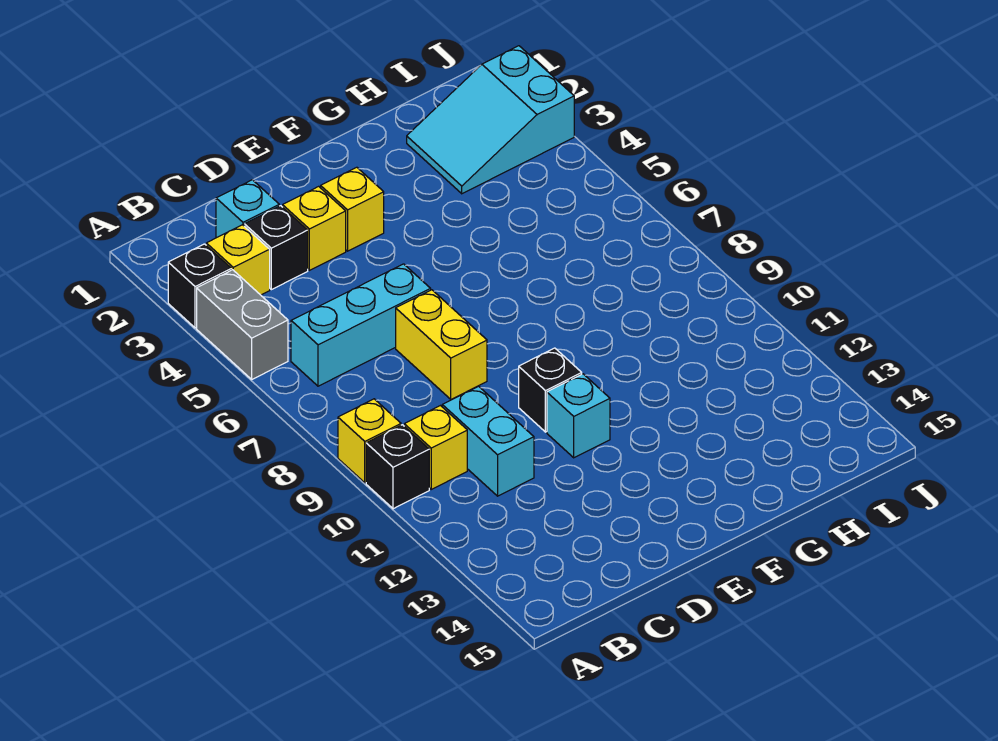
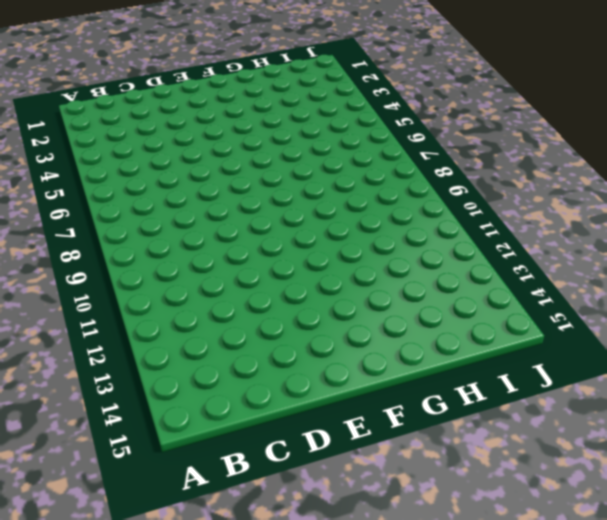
none -> black 1x1 brick [168,244,231,328]
none -> grey 1x2 brick [197,270,288,379]
none -> yellow 1x1 brick [338,399,401,483]

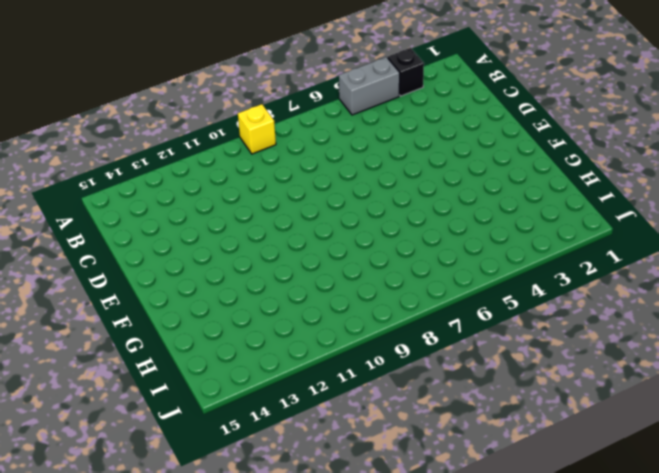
none -> black 1x1 brick [366,425,429,509]
none -> yellow 1x1 brick [206,225,270,295]
none -> cyan 1x3 brick [291,264,431,386]

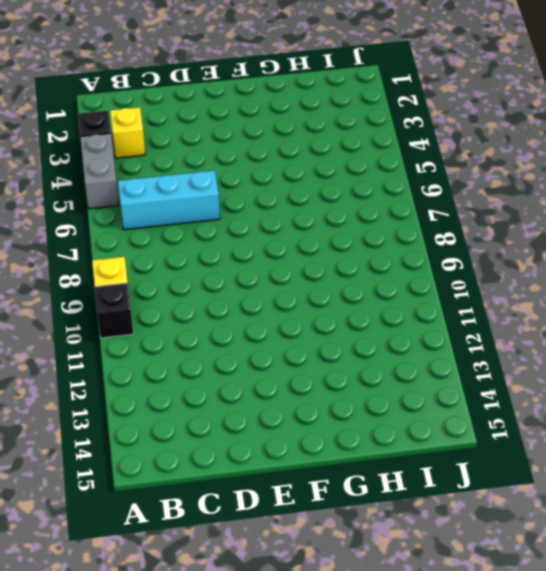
none -> yellow 1x1 brick [404,406,467,489]
none -> cyan 1x1 brick [216,180,279,238]
none -> black 1x1 brick [244,206,308,290]

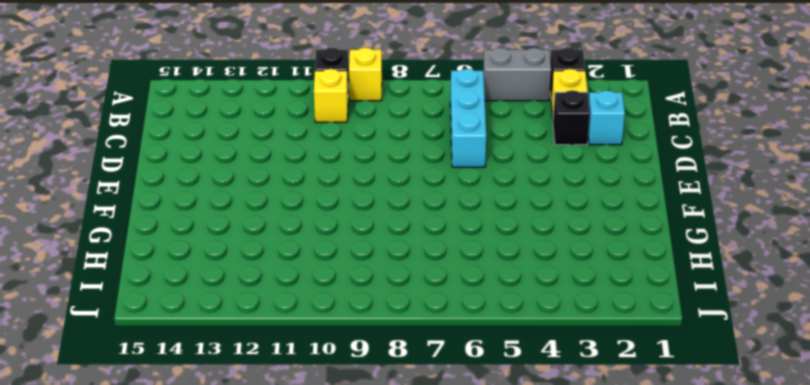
none -> cyan 1x2 brick [442,386,534,496]
none -> yellow 1x1 brick [283,186,346,270]
none -> yellow 1x2 brick [396,290,487,399]

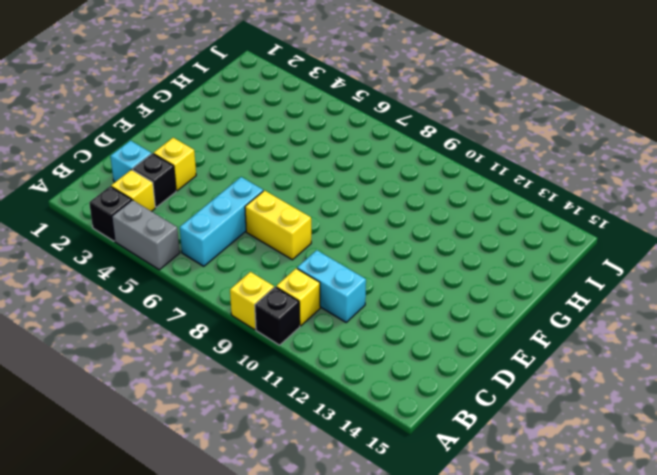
none -> yellow 1x1 brick [321,167,384,251]
none -> black 1x1 brick [519,348,582,432]
none -> cyan 1x1 brick [547,374,610,458]

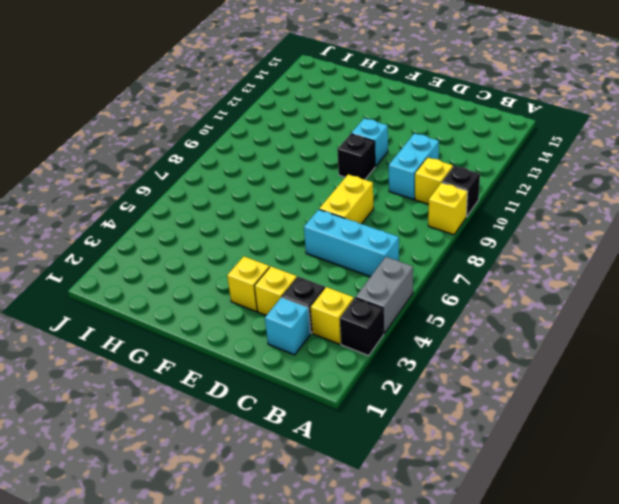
none -> cyan 2x3 slope [407,46,574,194]

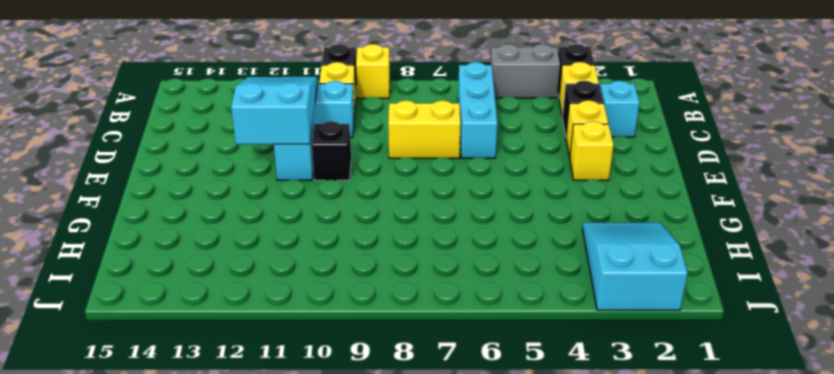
cyan 2x3 slope [231,77,318,144] -> none

